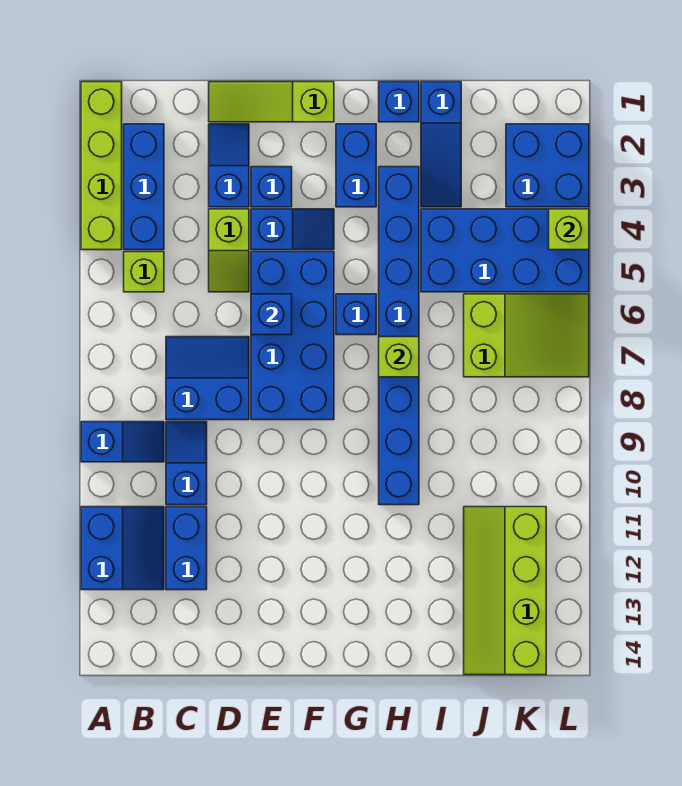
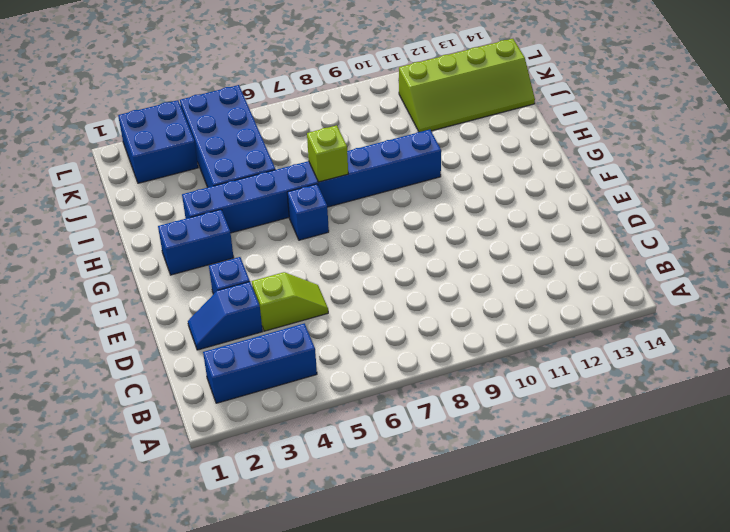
none -> lime 1x4 brick [81,82,122,250]
none -> blue 1x2 slope [81,422,164,462]
none -> blue 2x2 slope [81,507,164,590]

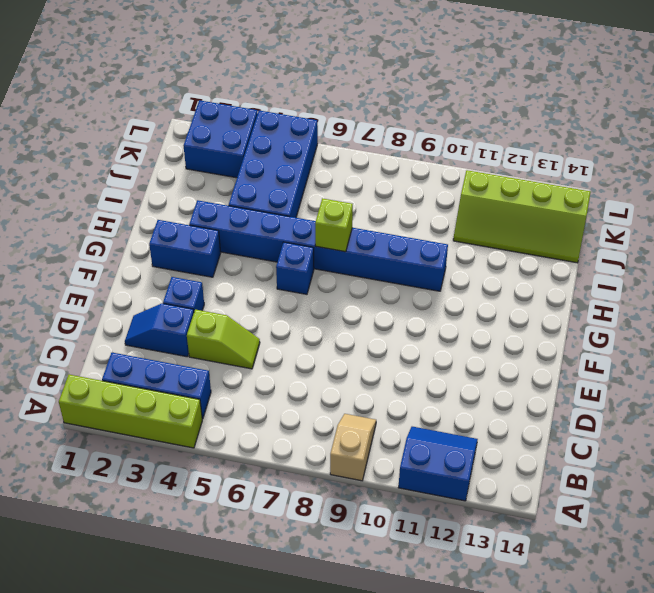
tan 1x2 slope [330,414,376,481] -> blue 1x2 slope [81,422,164,462]
none -> lime 1x1 brick [124,252,164,292]
none -> blue 2x2 slope [166,337,249,420]
none -> blue 1x2 slope [166,422,207,505]

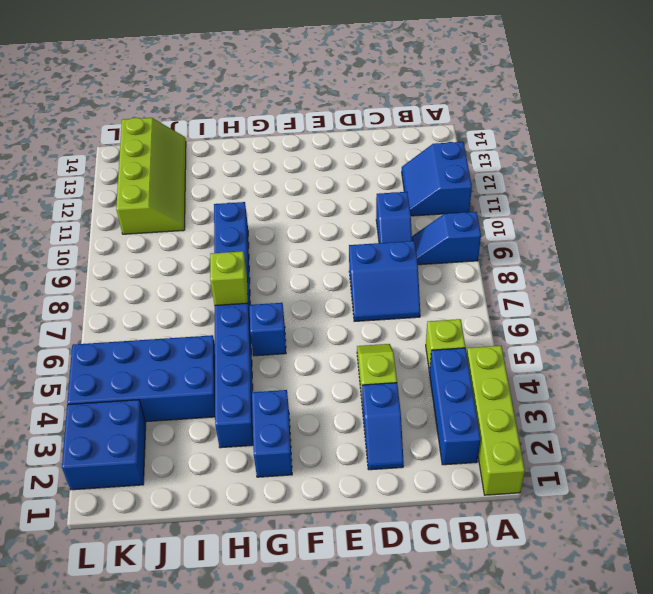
none -> blue 1x2 brick [166,507,207,590]
none -> lime 1x3 slope [209,82,334,122]
none -> blue 1x1 brick [251,167,292,207]

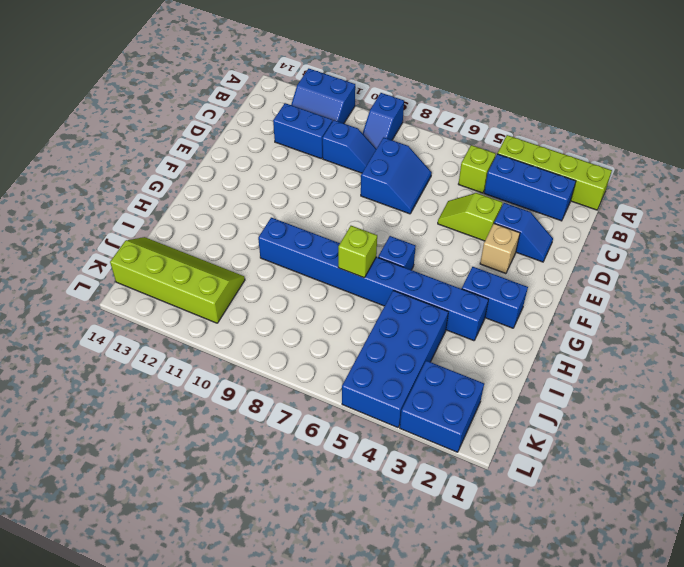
tan 1x1 brick [480,224,520,273] -> blue 1x1 brick [251,167,292,207]
none -> lime 1x3 slope [209,82,334,122]
none -> blue 1x2 slope [251,209,334,250]
none -> blue 2x4 brick [251,252,334,420]

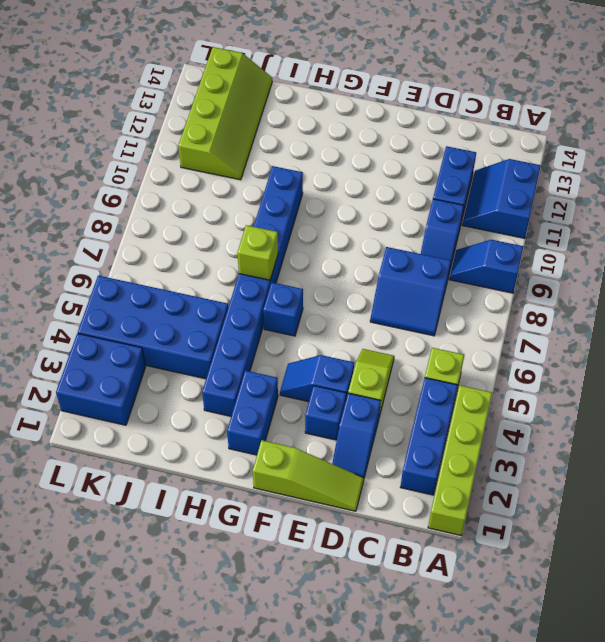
none -> blue 2x4 brick [251,252,334,420]
none -> blue 1x1 brick [379,82,419,122]
none -> blue 1x3 slope [421,82,461,207]

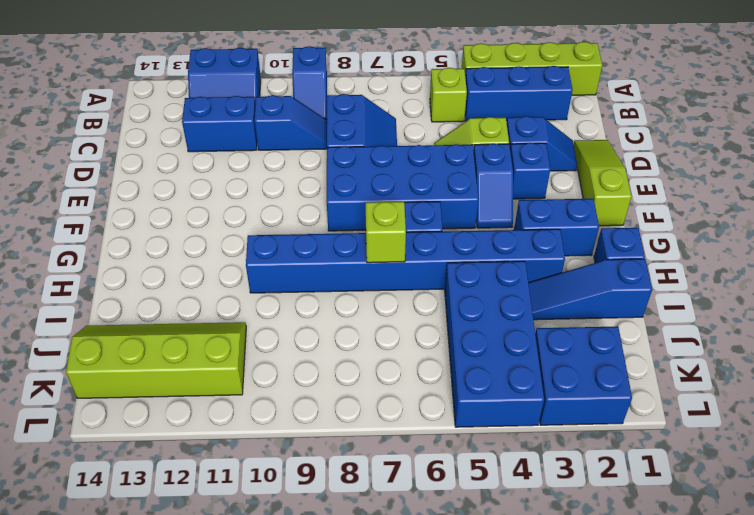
none -> lime 2x3 slope [464,294,589,377]
none -> blue 1x1 brick [251,294,292,335]
none -> lime 1x1 brick [549,209,589,250]

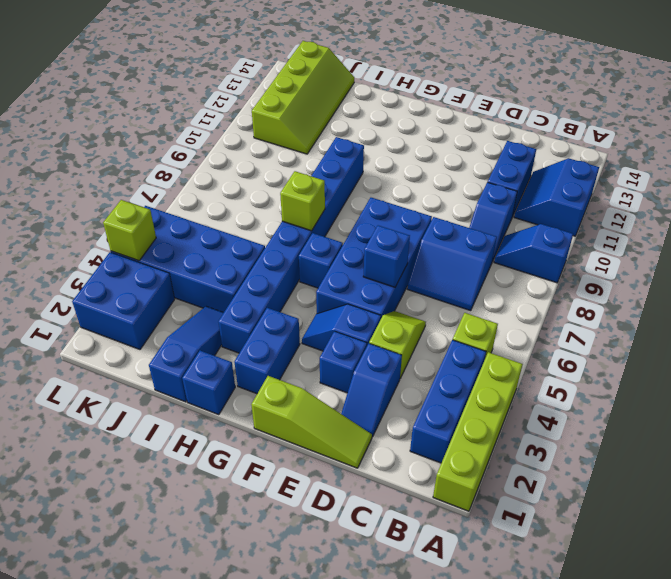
none -> lime 2x3 slope [464,294,589,377]

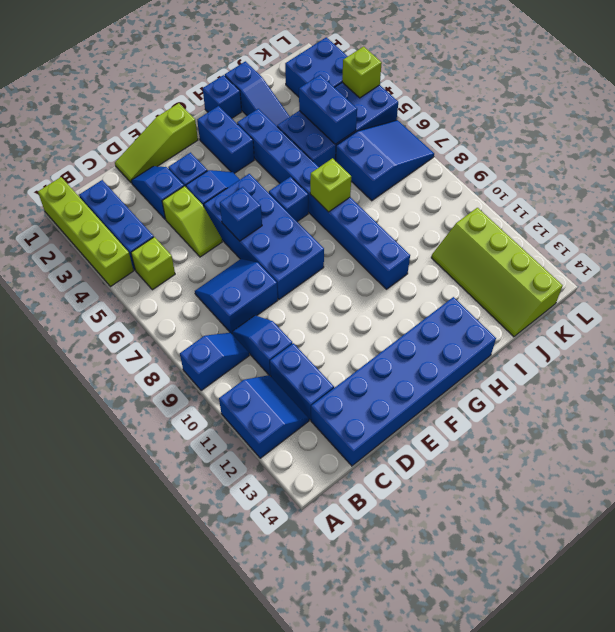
blue 2x6 brick [311,297,496,466] -> none
blue 1x2 brick [299,75,357,144] -> none
blue 2x3 slope [336,120,434,201] -> lime 2x3 slope [464,294,589,377]

